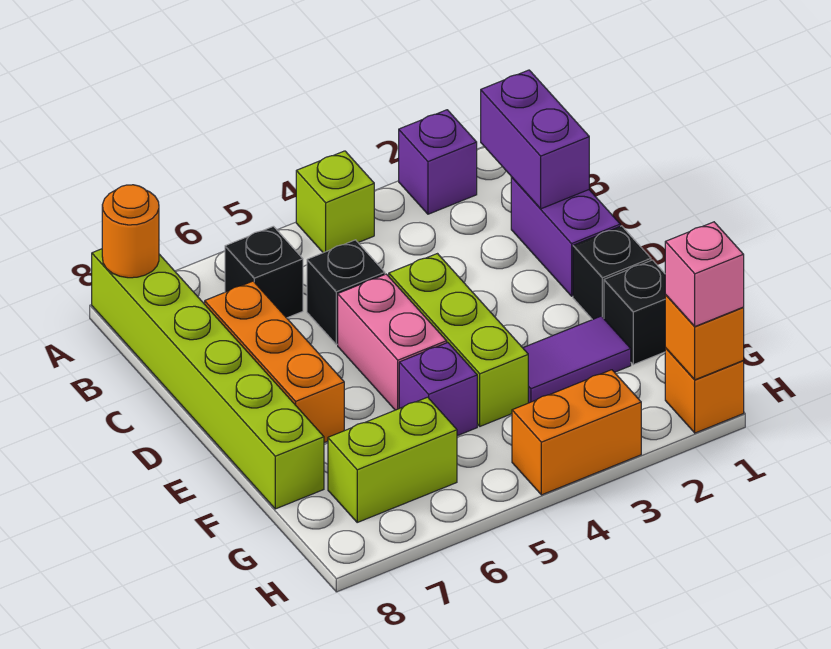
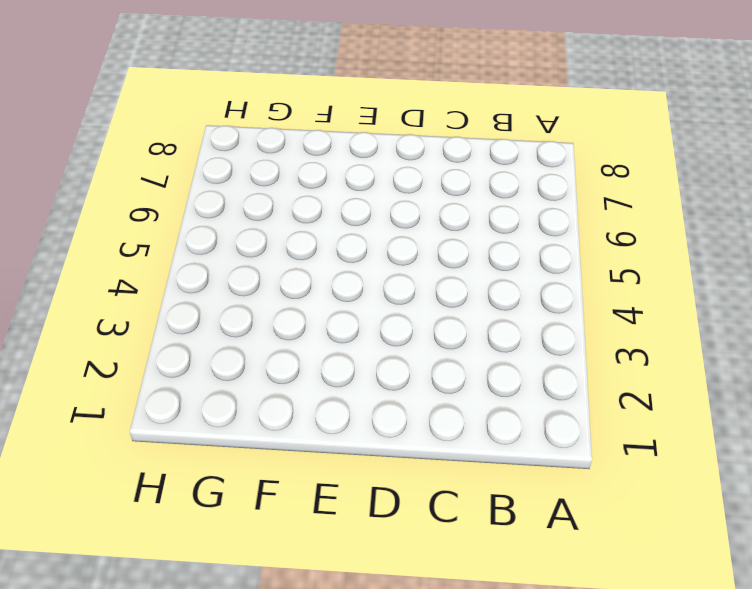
none -> purple 1x1 brick [399,110,477,214]
none -> lime 1x1 brick [296,151,374,253]
none -> lime 1x6 brick [92,249,324,509]

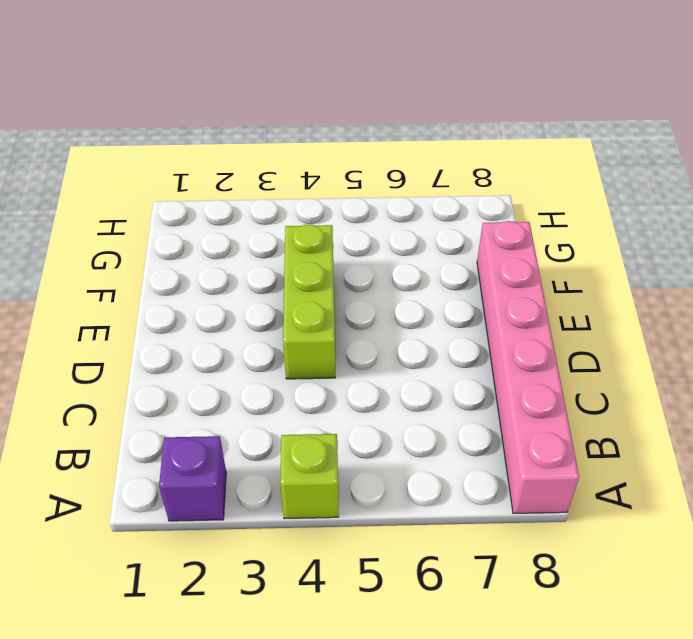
pink 1x6 brick [477,221,579,514] -> lime 1x6 brick [92,249,324,509]
none -> black 1x1 brick [225,226,303,318]
none -> purple 1x2 brick [511,177,620,296]
none -> black 1x1 brick [307,240,385,344]

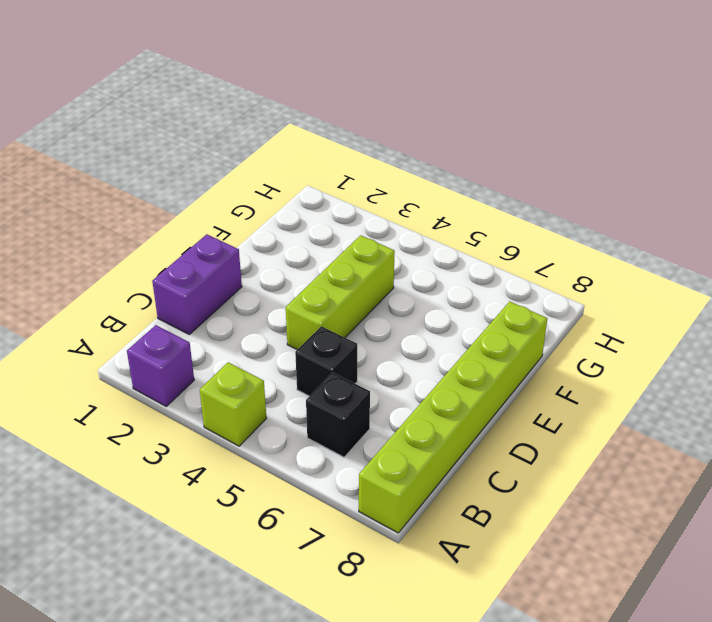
none -> orange 1x3 brick [205,281,344,443]
none -> pink 1x2 brick [338,274,447,410]
none -> black 1x1 brick [573,226,651,320]

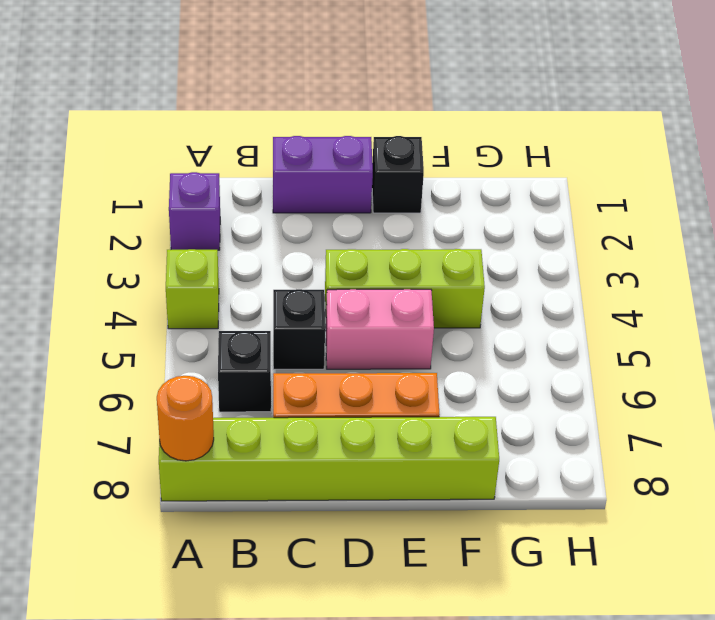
none -> black 1x1 brick [604,260,666,365]
none -> purple 1x2 tile [523,316,631,403]
none -> purple 1x1 brick [399,343,477,436]

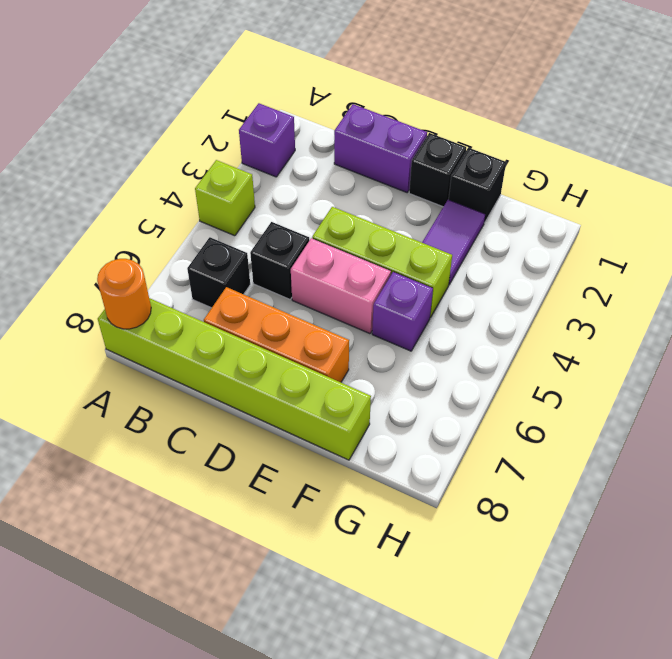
none -> lime 1x2 brick [328,397,457,522]
none -> orange 1x1 brick [665,348,744,433]
none -> orange 1x2 brick [512,370,641,495]

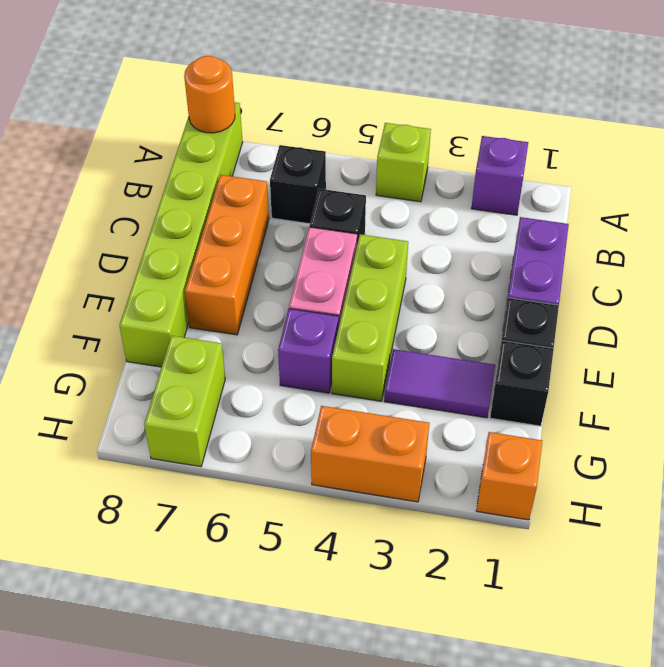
lime 1x2 brick [144,336,225,467] -> lime 1x2 brick turned to [328,397,457,522]
none -> purple 1x2 brick [481,70,589,209]
none -> orange 1x1 brick [665,295,744,380]
none -> pink 1x1 brick [665,222,744,326]

